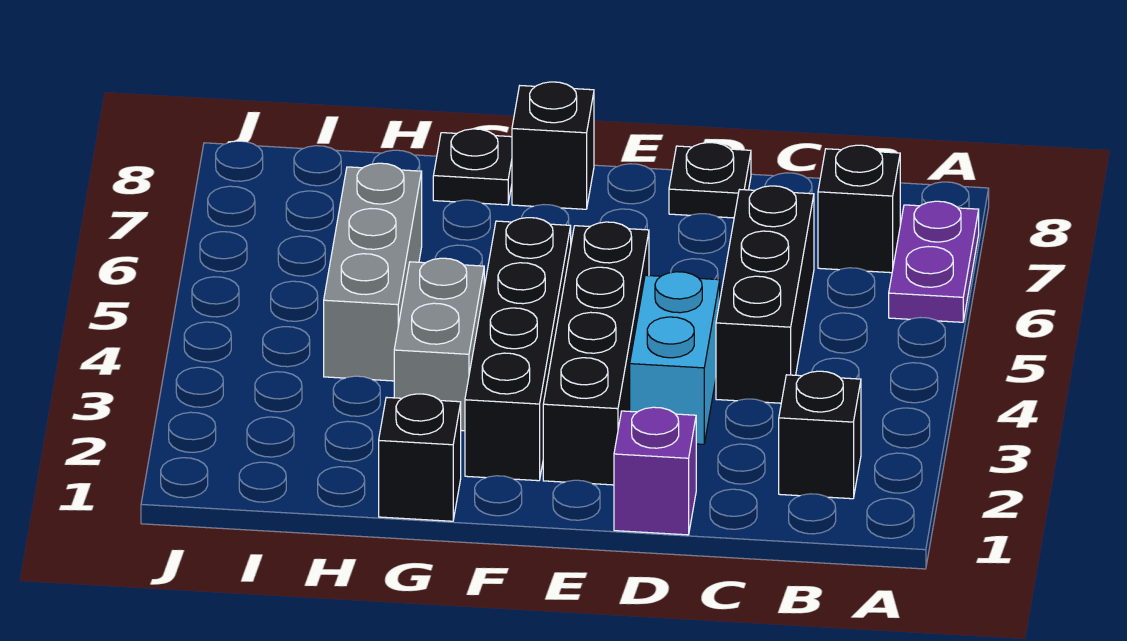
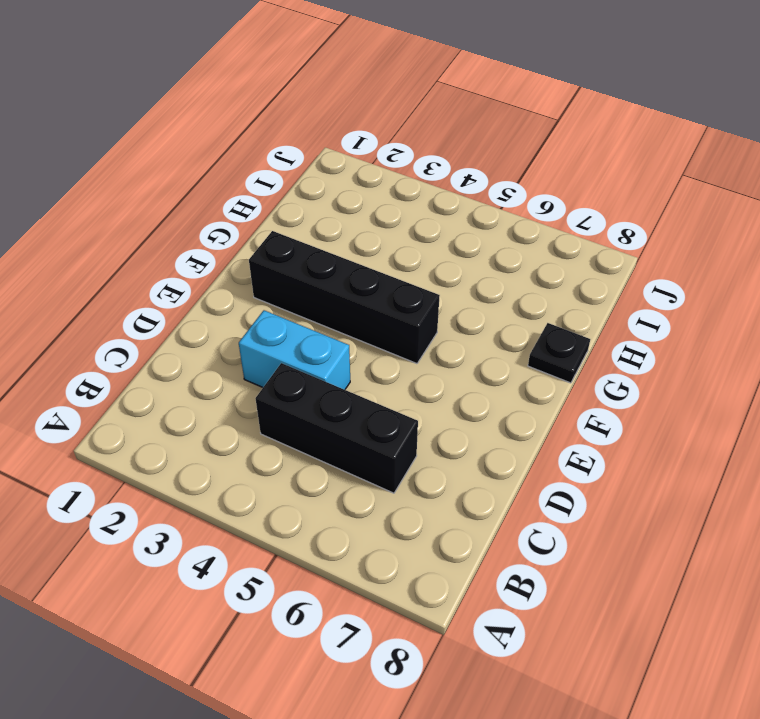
none -> purple 1x2 plate [889,201,979,322]
none -> black 1x1 brick [779,371,861,499]
none -> black 1x1 brick [818,145,900,273]

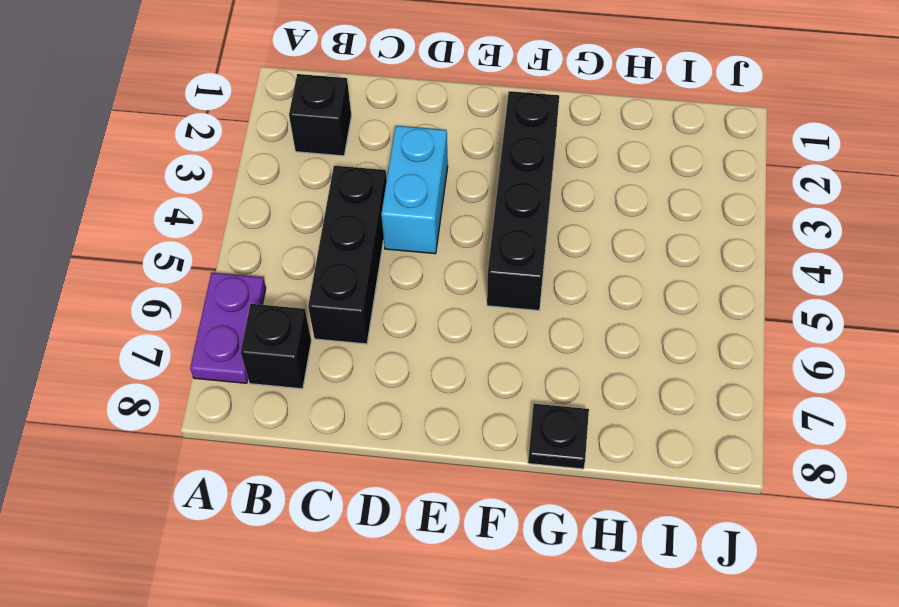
none -> purple 1x1 brick [614,407,696,535]
none -> black 1x1 plate [669,143,751,218]
none -> black 1x4 brick [543,222,649,485]

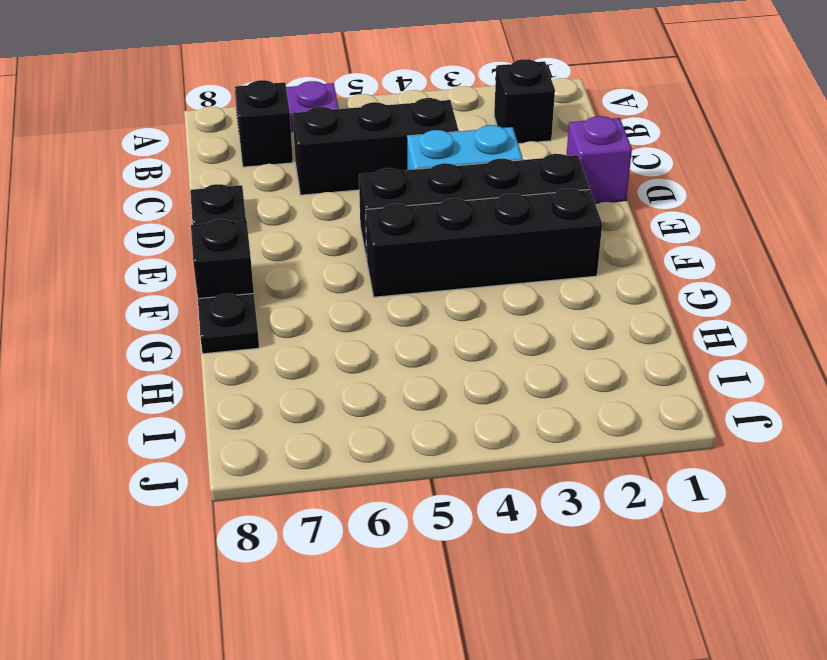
none -> black 1x1 brick [379,394,461,521]
none -> grey 1x2 brick [394,258,484,431]
none -> grey 1x3 brick [324,163,422,381]

